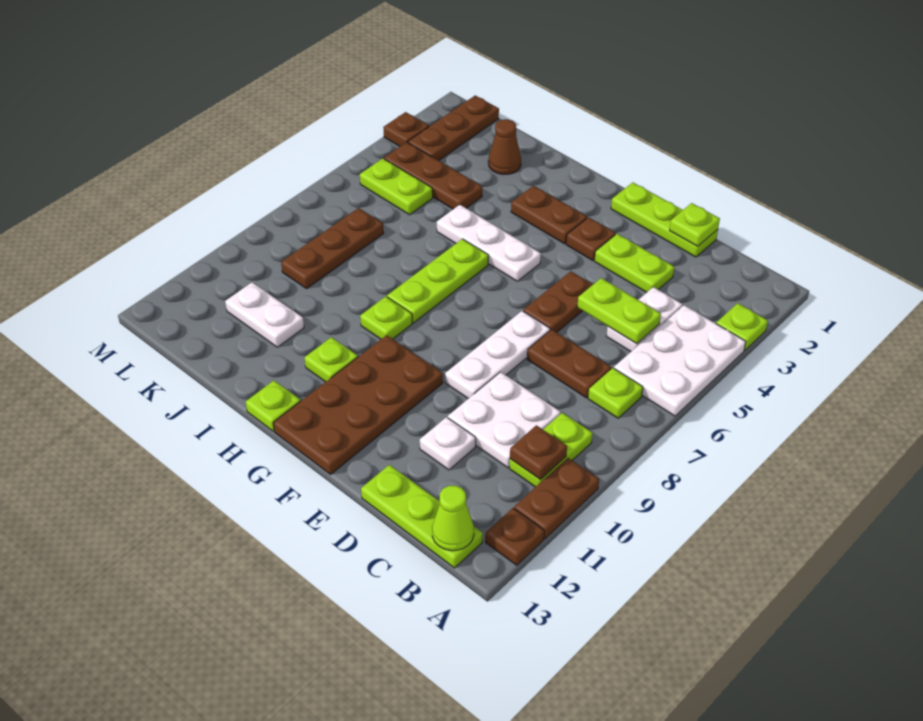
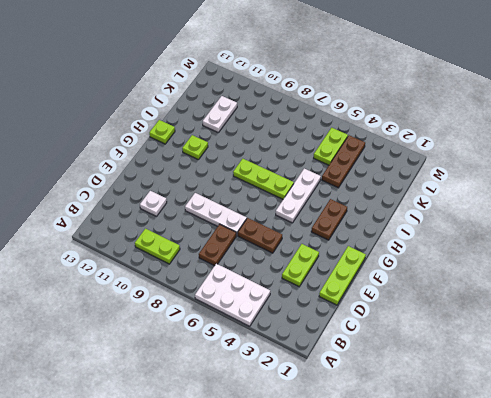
none -> lime 1x1 plate [716,303,768,350]
none -> brown 1x2 plate [514,458,599,539]
none -> brown 1x1 plate [485,508,544,565]
none -> lime 1x1 plate [588,368,643,418]

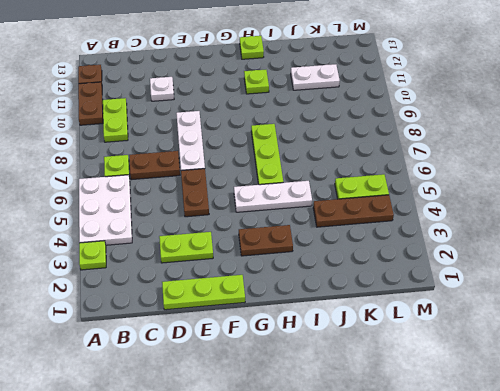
none -> lime 1x3 plate [361,465,483,568]
none -> white 1x2 plate [606,287,682,352]
none -> white 2x2 plate [448,372,561,468]
none -> brown 1x1 plate [566,217,616,261]

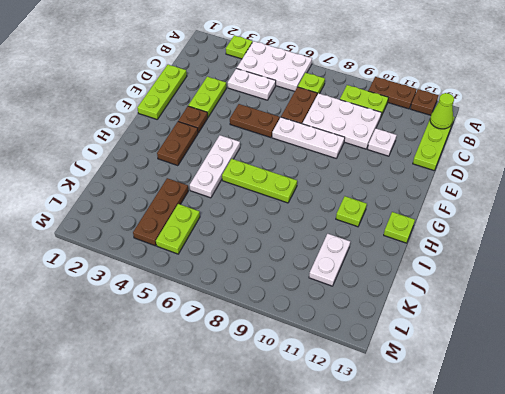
white 2x3 plate [302,93,382,149] -> white 2x2 plate [448,372,561,468]
none -> brown 2x4 plate [273,335,443,474]
none -> lime 1x1 plate [360,296,412,339]
none -> brown 1x1 cone [488,119,521,175]
none -> brown 1x3 plate [281,208,384,289]

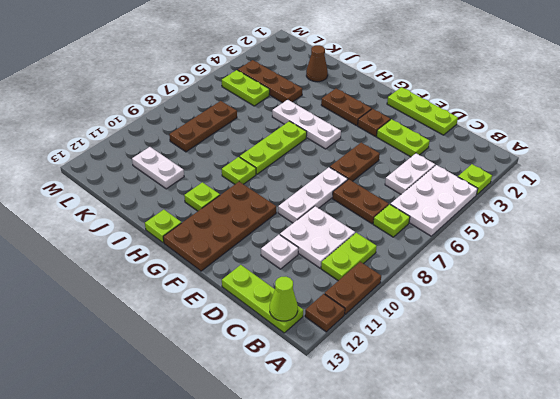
none -> brown 1x3 plate [408,95,499,161]
none -> brown 1x1 plate [383,112,429,146]
none -> brown 1x1 plate [510,425,567,480]
none -> lime 1x2 plate [577,278,661,344]

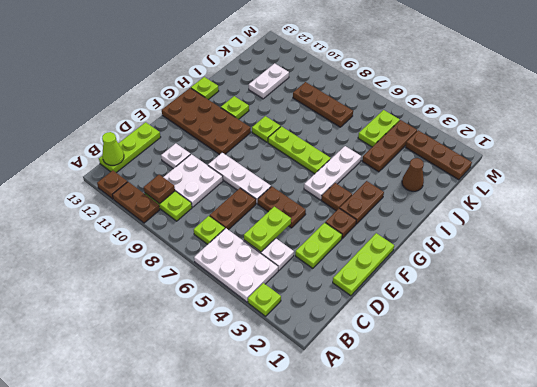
brown 1x1 plate [321,183,352,211] -> brown 1x1 plate moved to [383,112,429,146]
none -> lime 1x1 plate [669,203,720,246]

